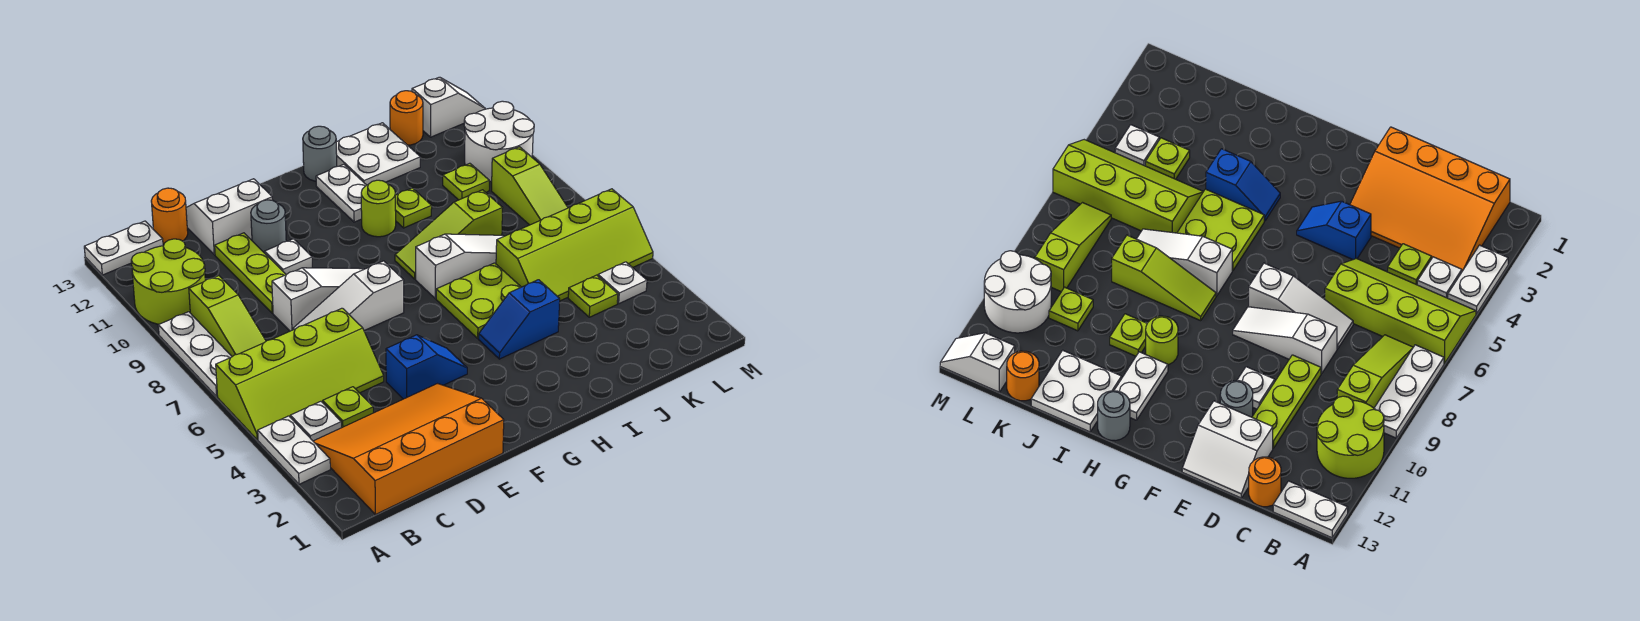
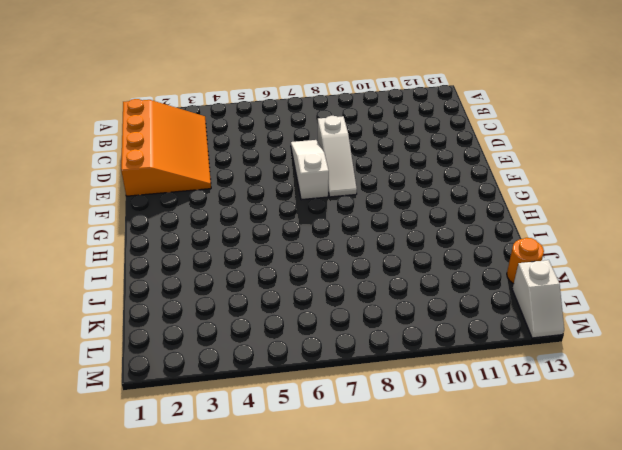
none -> white 1x2 plate [258,416,330,484]
none -> lime 2x4 slope [216,308,384,440]
none -> white 1x3 plate [158,312,232,396]
none -> lime 2x2 round brick [131,239,205,324]

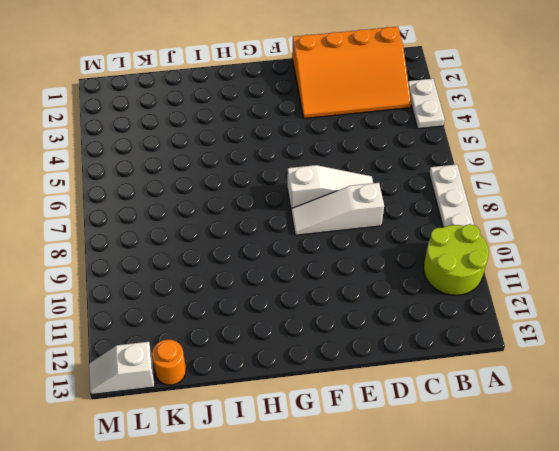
none -> lime 2x4 slope [216,308,384,440]
none -> white 1x2 plate [84,221,163,275]
none -> white 1x1 plate [290,401,341,441]
none -> lime 1x3 slope [189,276,266,356]

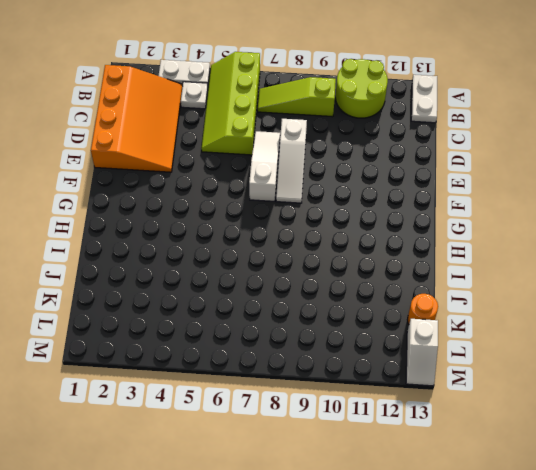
none -> white 1x3 plate [158,312,232,396]
none -> lime 1x1 plate [323,387,373,428]
none -> orange 1x1 round brick [151,188,188,244]
none -> lime 1x3 plate [215,233,286,313]

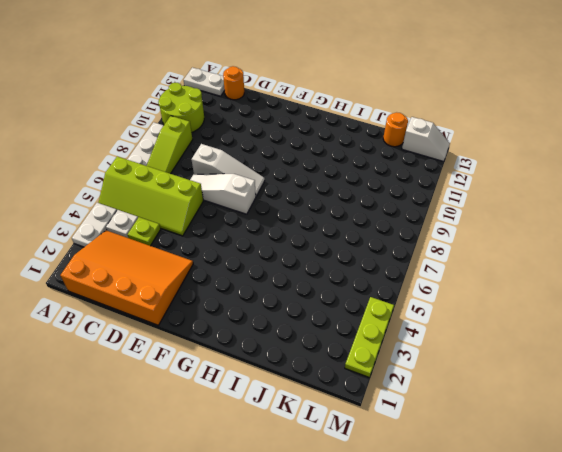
lime 1x3 plate [345,297,394,377] -> lime 1x3 plate moved to [215,233,286,313]
none -> white 2x2 slope [186,179,272,255]
none -> blue 1x2 slope [386,335,467,399]
none -> white 1x1 plate [265,239,312,275]
none -> grey 1x1 round brick [251,200,286,253]

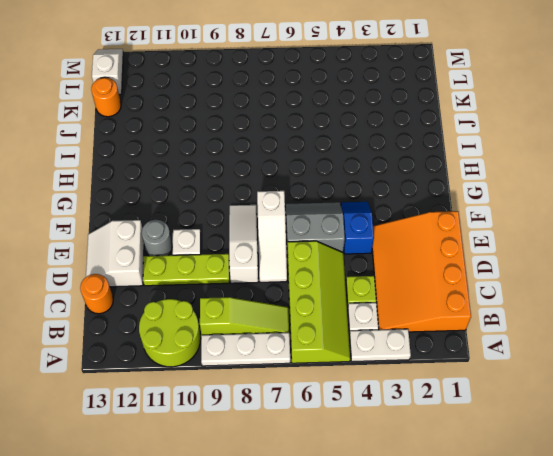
grey 2x2 slope [285,202,345,255] -> none
none -> white 1x2 plate [84,221,163,275]
none -> blue 1x2 slope [479,280,560,359]
none -> lime 2x2 plate [436,263,521,338]
none -> white 1x3 slope [416,234,504,299]

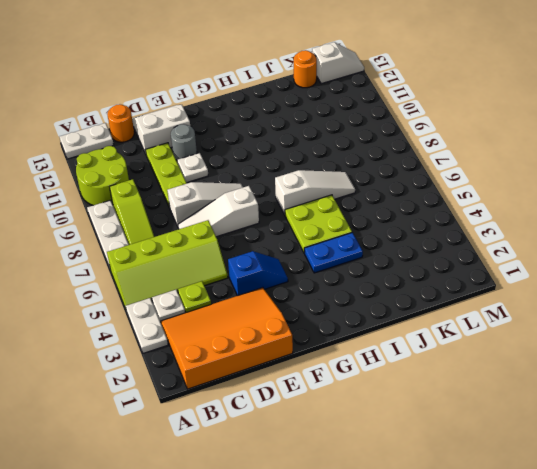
blue 1x2 plate [304,233,363,273] -> blue 1x2 slope [479,280,560,359]
none -> lime 1x3 slope [395,190,502,279]
none -> lime 1x1 round brick [361,180,396,237]
none -> white 1x2 plate [316,164,366,222]
none -> grey 1x1 round brick [303,126,337,181]

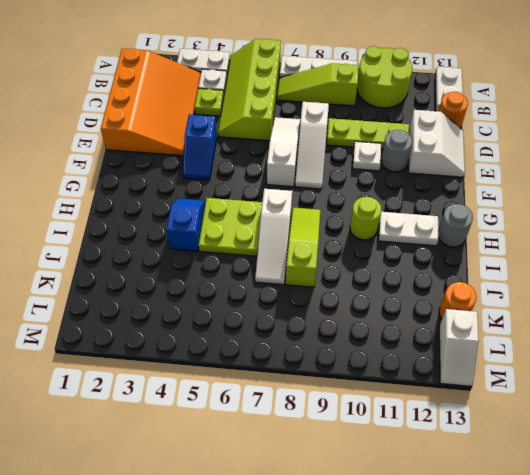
none -> lime 1x1 plate [395,188,432,228]
none -> white 2x2 plate [336,123,420,185]
none -> lime 2x4 slope [496,189,653,301]
none -> lime 1x1 plate [568,275,618,317]

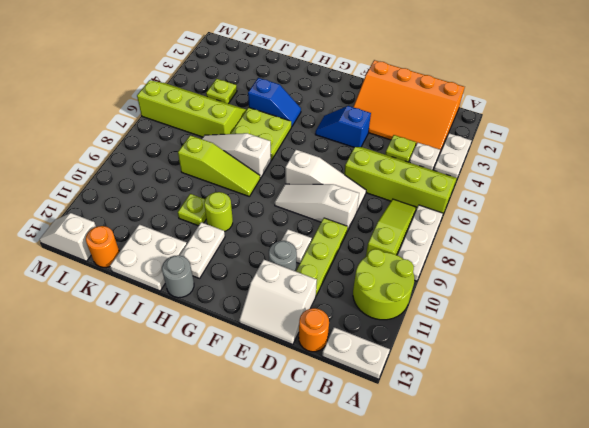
none -> lime 1x1 plate [443,163,489,200]
none -> white 1x1 plate [598,262,647,304]
none -> lime 1x3 slope [492,147,568,225]
none -> white 2x2 round brick [464,101,534,182]

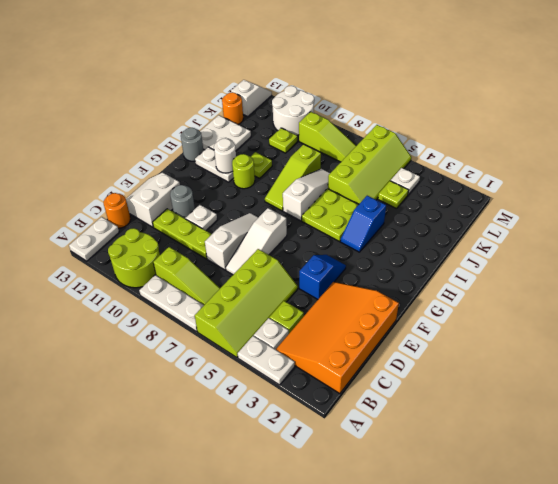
white 1x1 round brick [214,138,236,173] -> none

